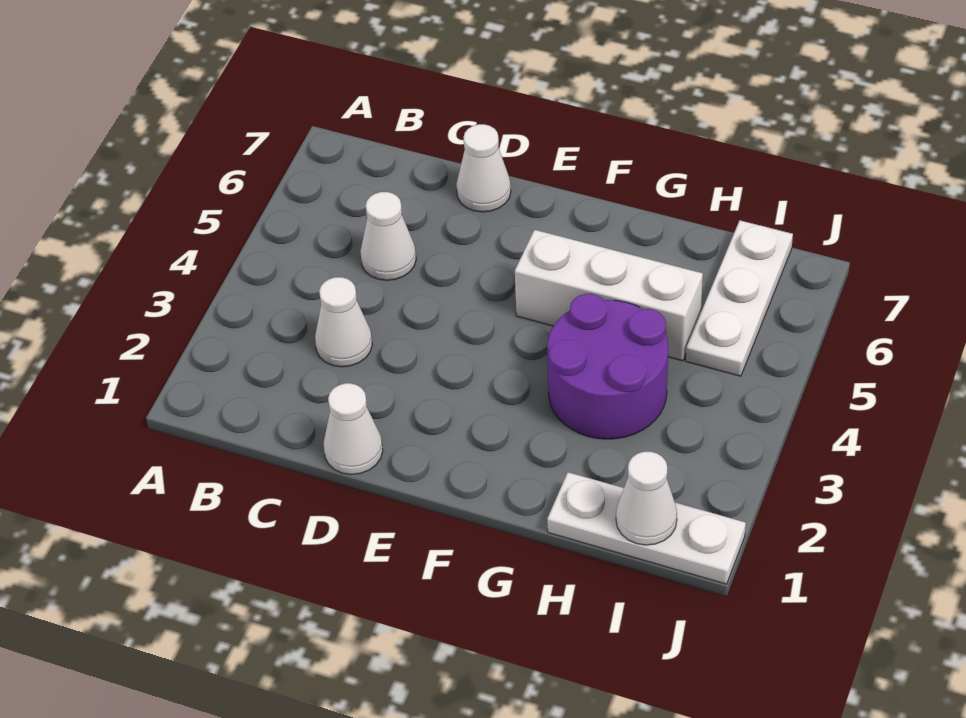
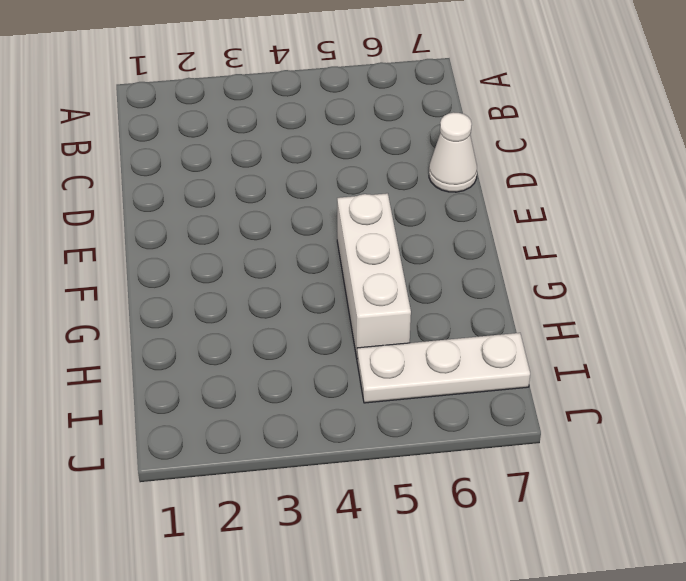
none -> white 1x1 cone [315,277,372,367]
none -> white 1x1 cone [360,192,416,280]

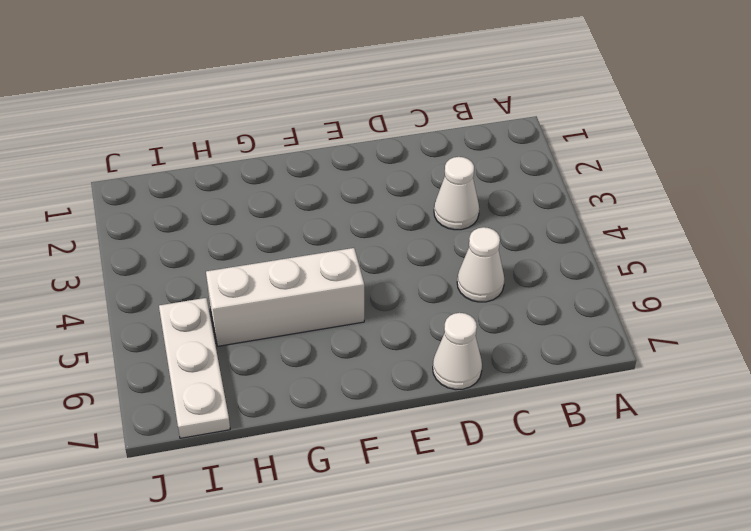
none -> white 1x1 cone [324,383,383,475]
none -> purple 2x2 round brick [547,294,668,439]

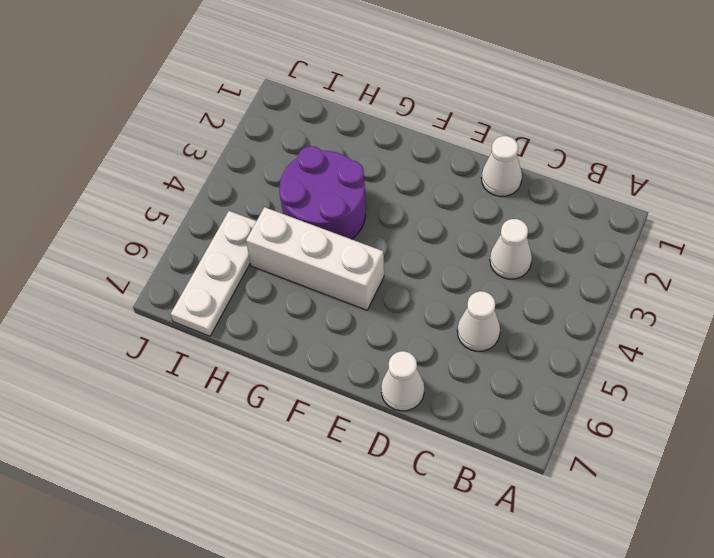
none -> white 1x3 plate [547,472,746,584]
none -> white 1x1 cone [616,452,677,545]

